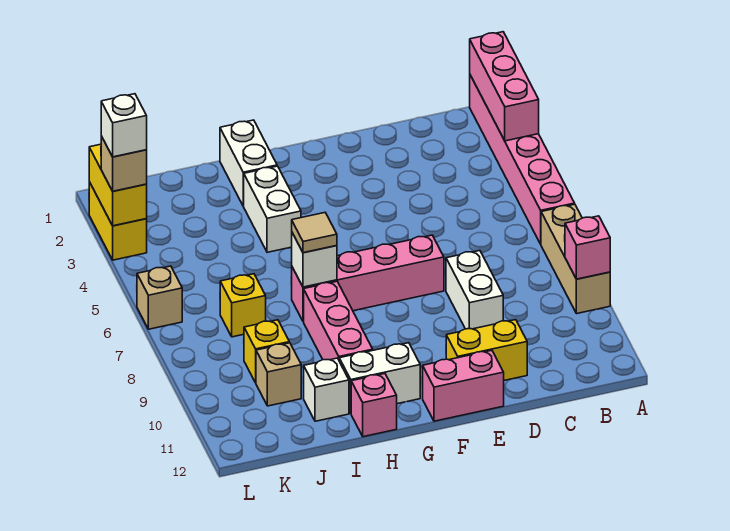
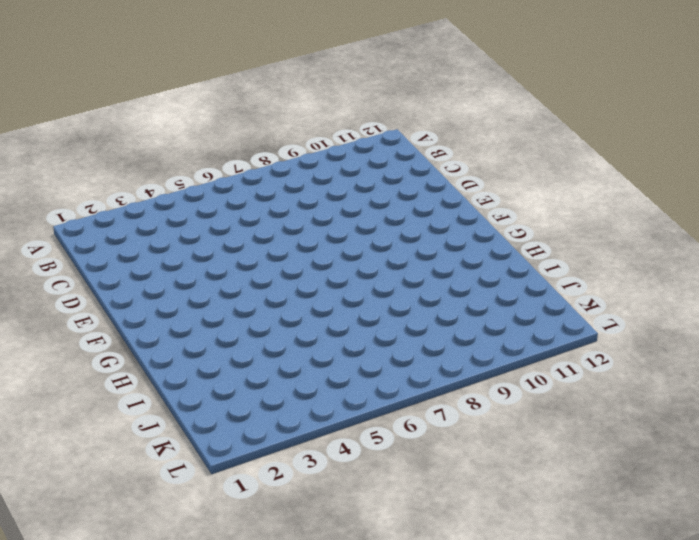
none -> pink 1x6 brick [470,75,575,244]
none -> tan 1x3 brick [541,204,610,314]
none -> white 1x2 brick [446,251,503,329]

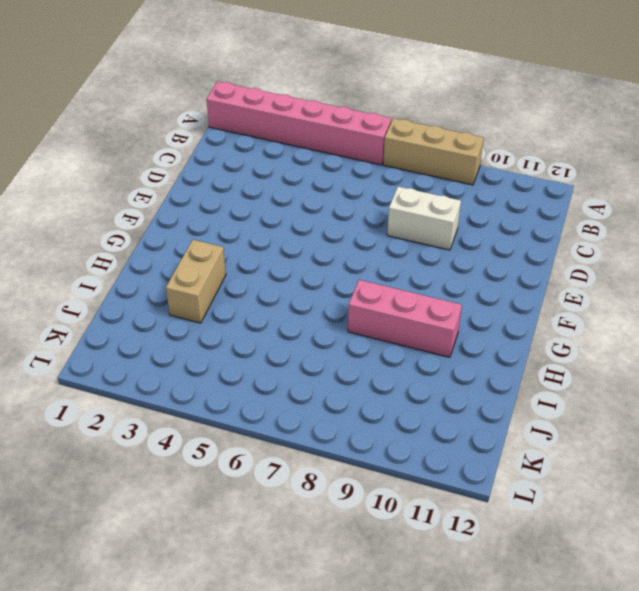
tan 1x2 brick [166,240,226,323] -> white 1x2 brick [244,166,301,252]
none -> yellow 1x2 brick [446,320,527,380]
none -> pink 1x4 brick [291,235,444,322]
none -> pink 1x2 brick [422,350,504,421]

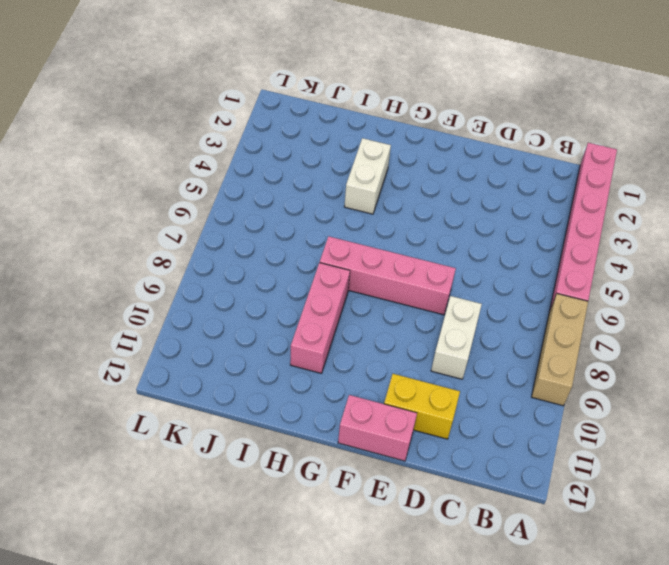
none -> white 1x2 brick [339,343,420,413]
none -> white 1x2 brick [220,120,277,206]
none -> pink 1x1 brick [351,374,397,437]

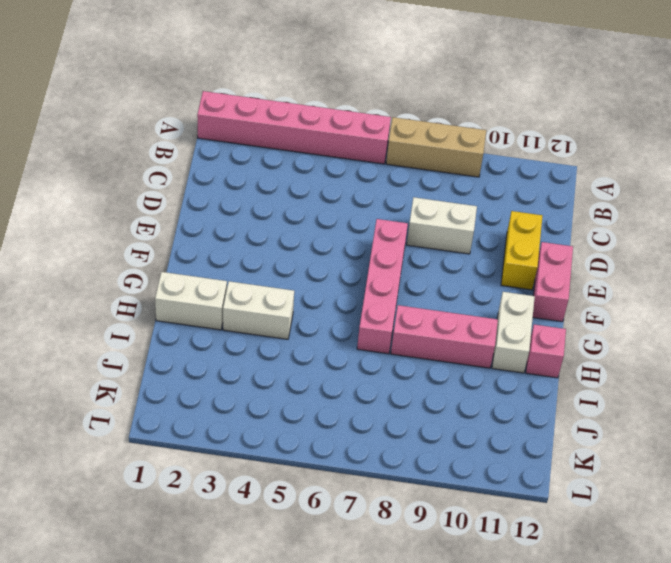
none -> white 1x1 brick [303,358,349,421]
none -> yellow 1x1 brick [220,274,266,337]
none -> yellow 1x1 brick [244,320,289,383]

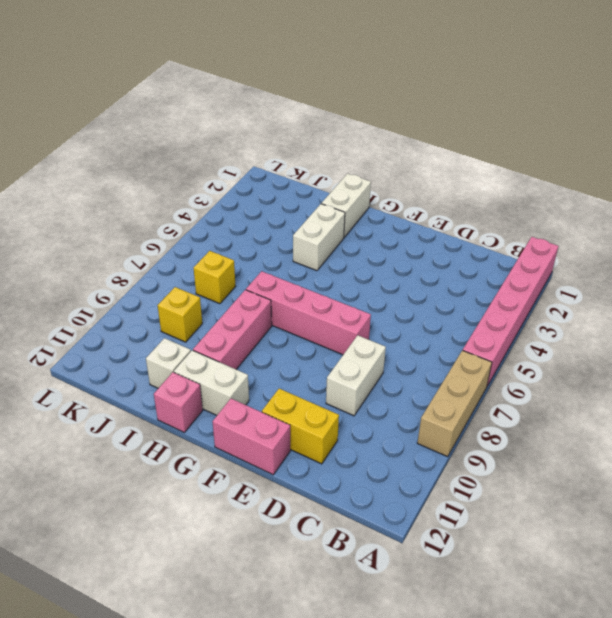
none -> tan 1x1 brick [256,343,301,406]
none -> yellow 1x2 brick [89,182,147,260]
none -> tan 1x1 brick [137,266,182,329]

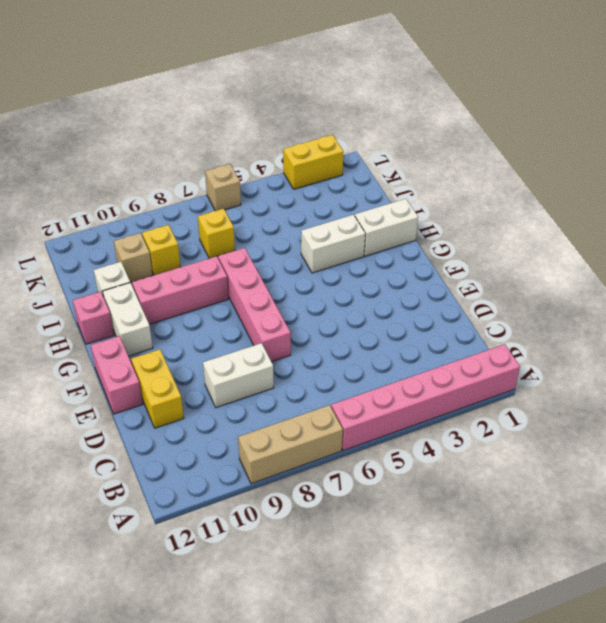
none -> pink 1x3 brick [470,32,539,141]
none -> pink 1x1 brick [565,216,610,279]
none -> white 1x1 brick [292,233,337,287]

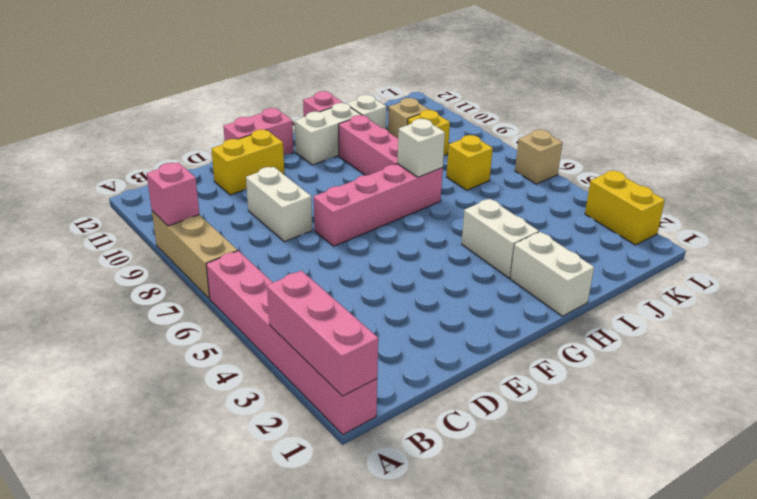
none -> yellow 1x2 brick [89,144,147,226]
none -> tan 1x1 tile [292,213,337,253]
none -> tan 1x1 brick [101,136,147,191]

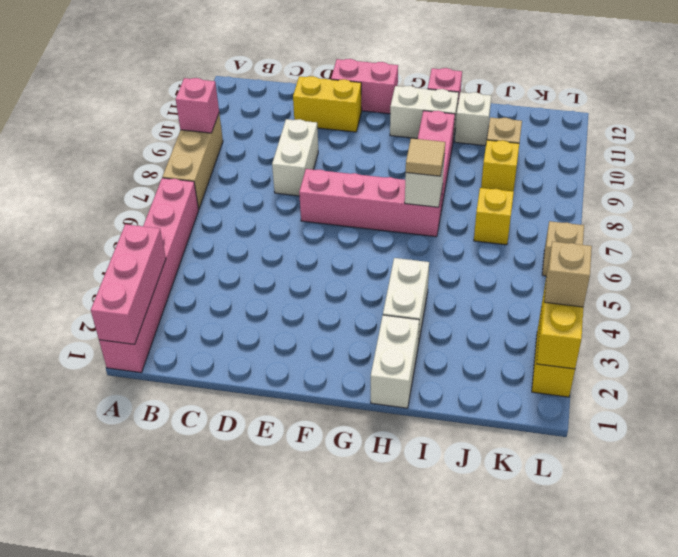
none -> white 1x1 brick [101,94,147,157]

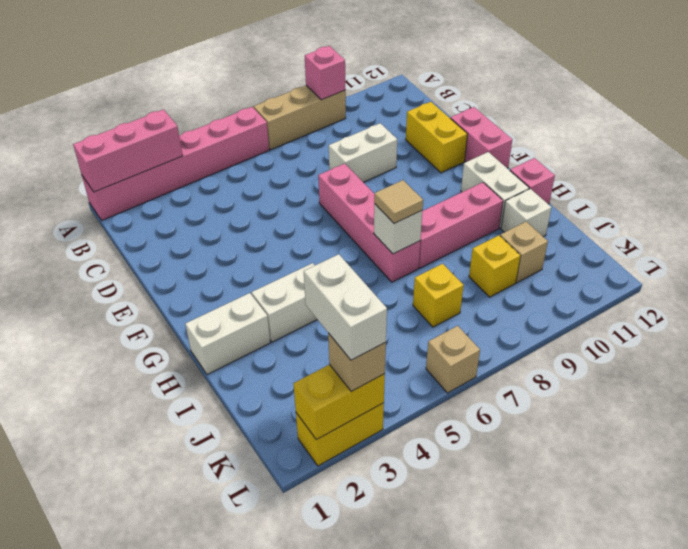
white 1x2 brick [304,254,387,360] -> white 1x1 brick [101,94,147,157]

